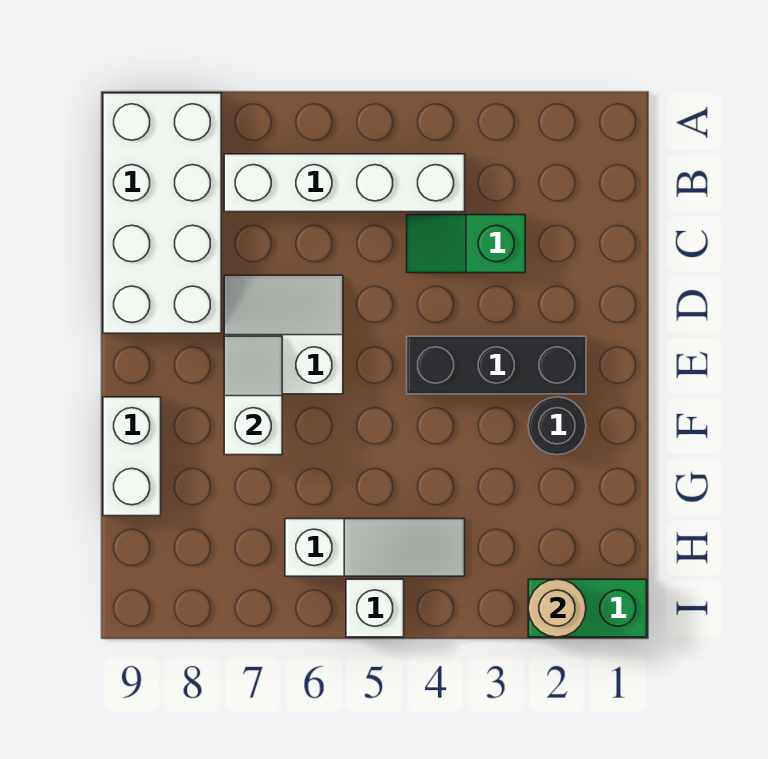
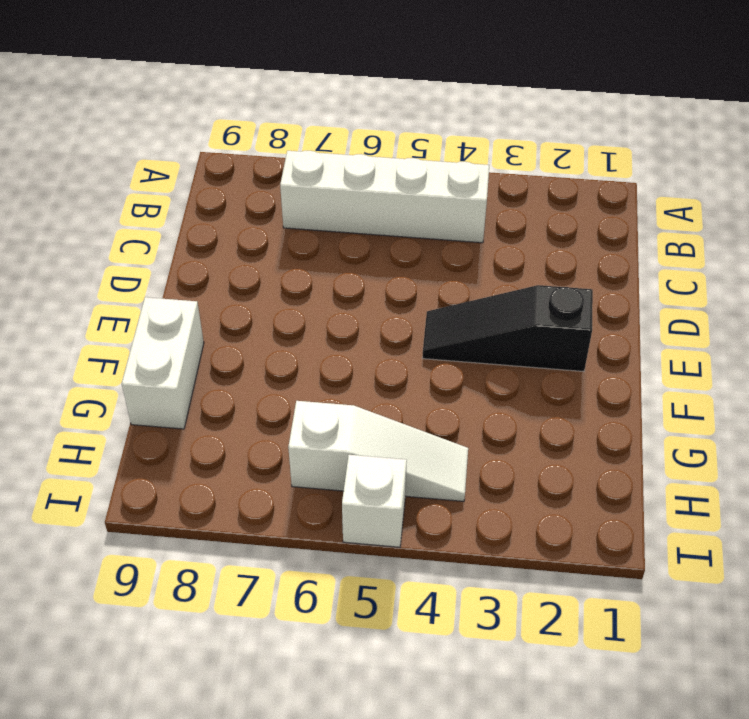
black 1x3 slope [422,285,593,371] -> black 1x3 brick [407,336,586,394]
none -> white 2x4 brick [103,93,221,333]
none -> green 1x2 slope [407,215,525,273]
none -> white 2x2 slope [224,275,343,394]

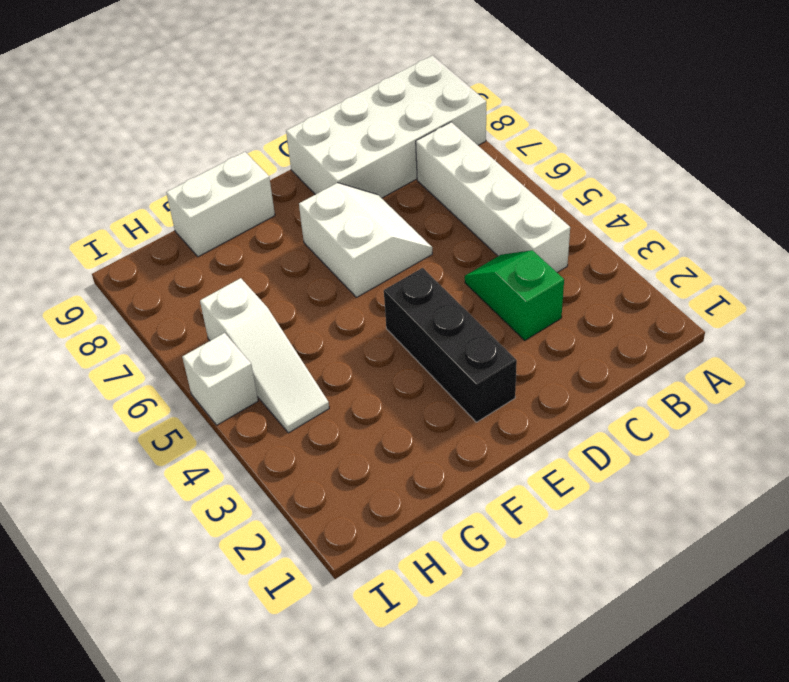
none -> black 1x1 round brick [528,397,586,455]
none -> green 1x2 brick [528,579,647,637]
none -> white 1x2 slope [224,336,282,455]

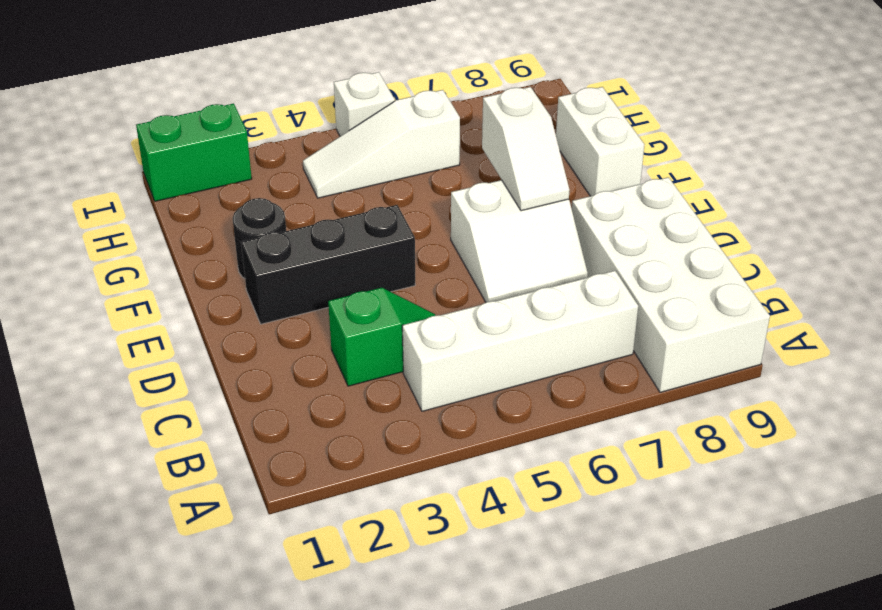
none -> tan 1x1 round brick [528,579,586,637]

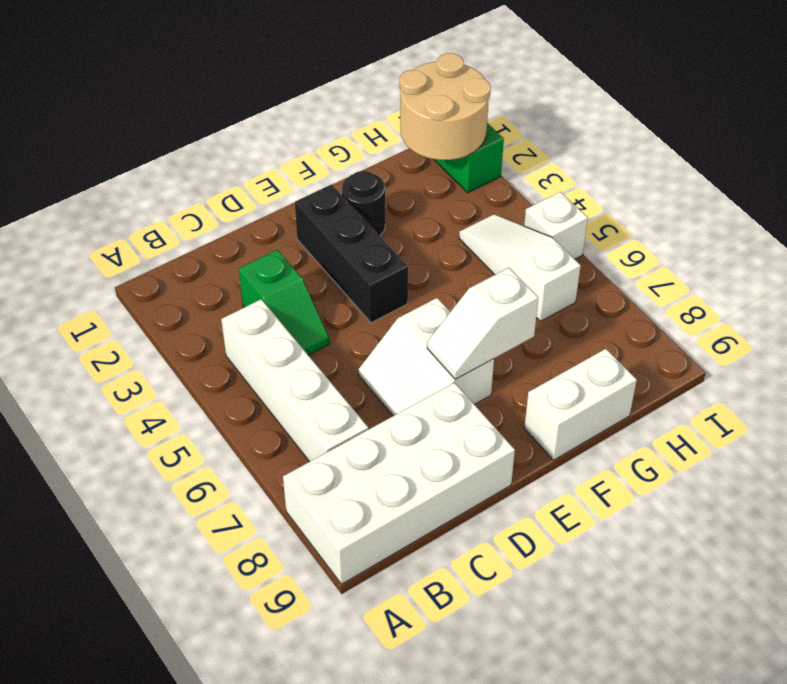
tan 2x2 round brick [400,53,491,160] -> tan 1x1 round brick [528,579,586,637]

